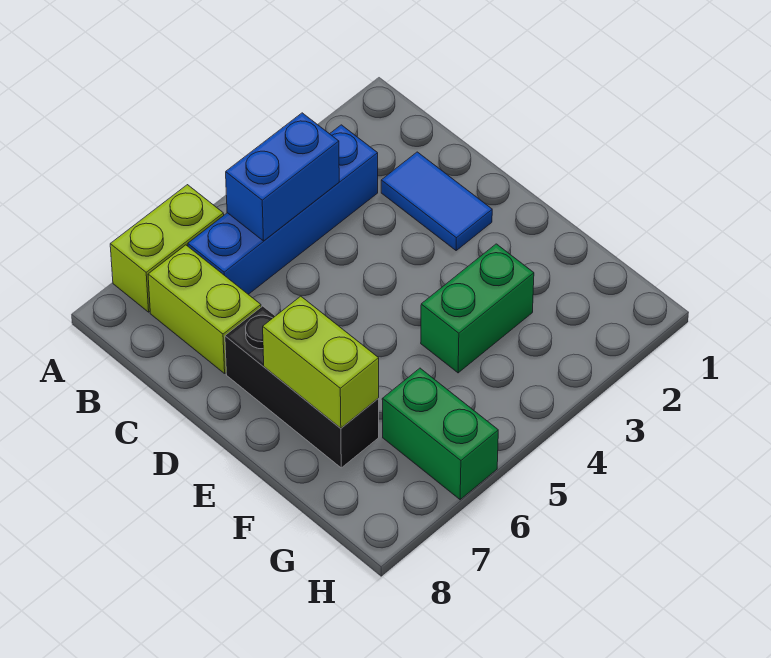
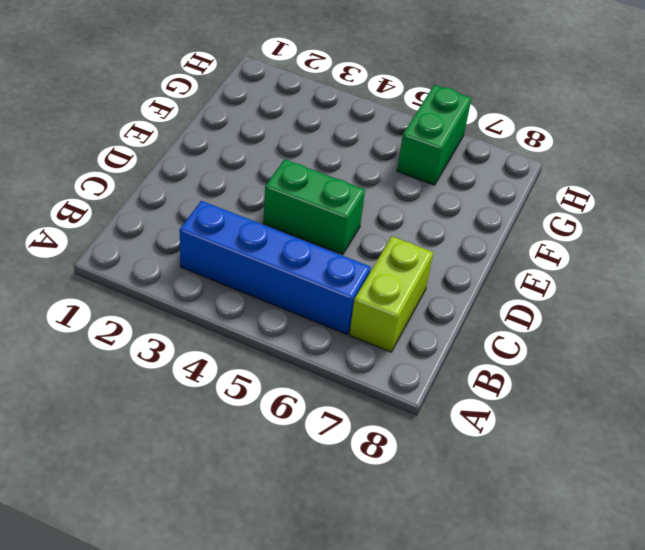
green 1x2 brick [263,159,365,255] -> green 1x2 brick moved to [421,244,534,373]
none -> lime 1x2 brick [110,185,224,312]
none -> blue 1x2 tile [381,152,492,250]

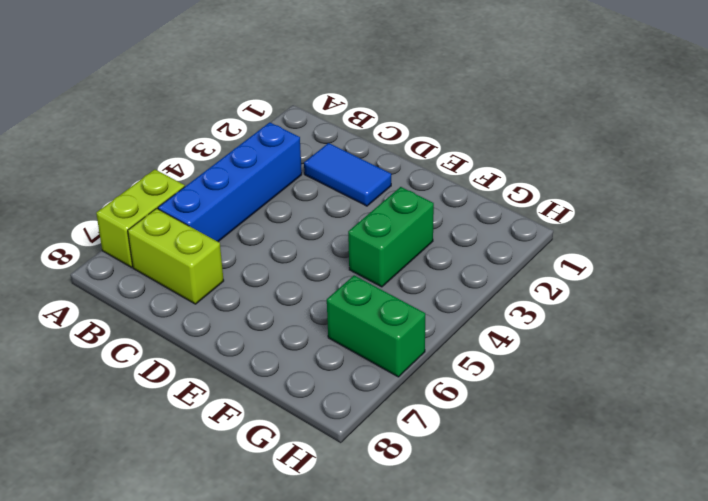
none -> black 1x3 brick [225,306,379,468]
none -> blue 1x2 brick [226,113,339,241]

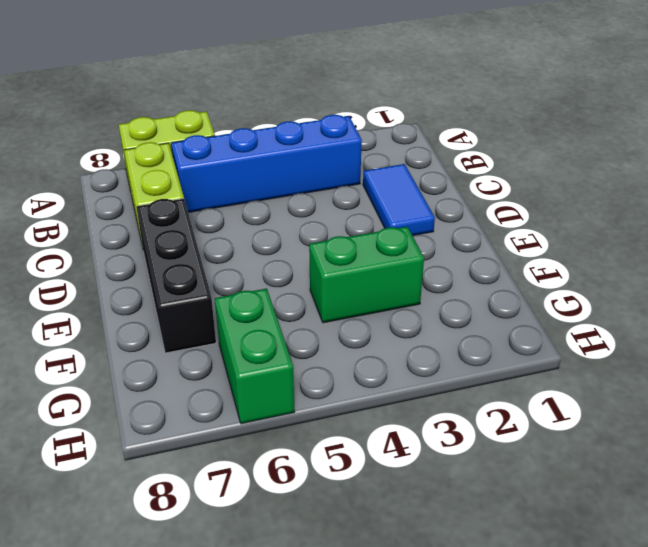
none -> blue 1x2 brick [226,113,339,241]
none -> lime 1x2 brick [263,296,379,428]

